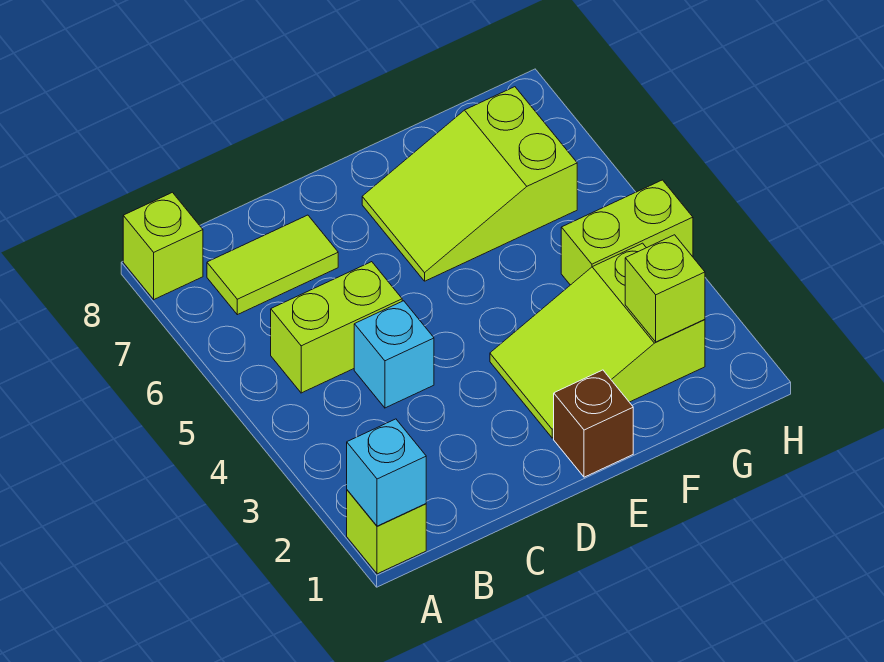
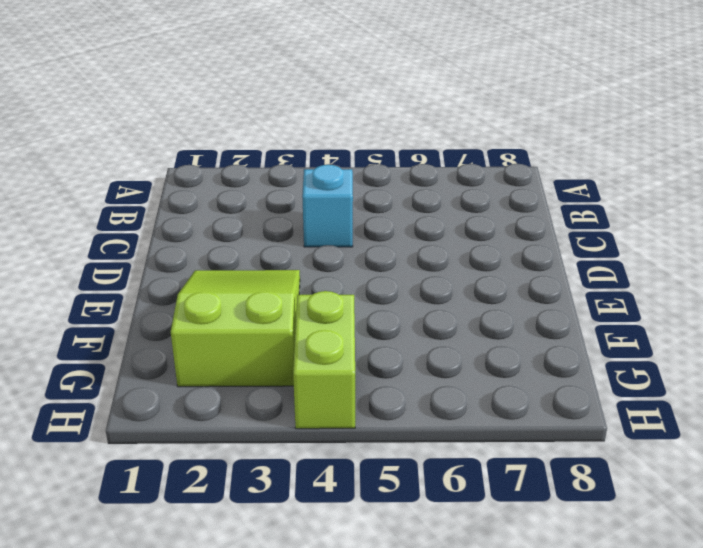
none -> lime 1x1 brick [347,490,426,574]
none -> lime 1x1 brick [123,192,203,299]

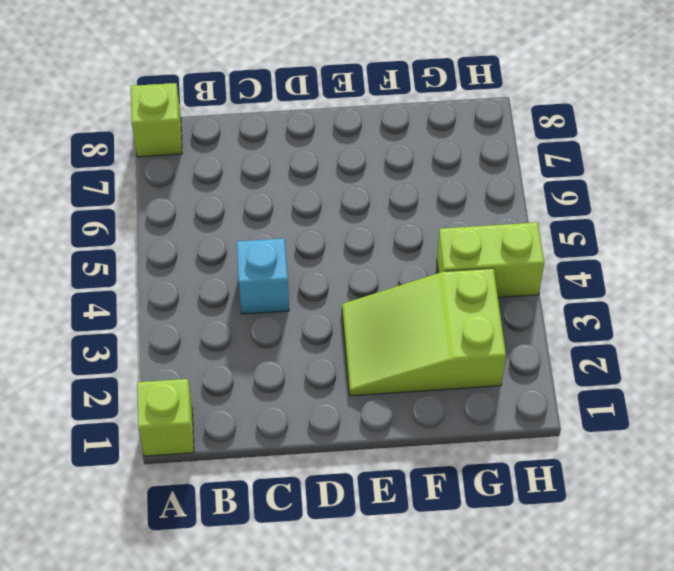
none -> lime 1x2 brick [271,262,402,393]
none -> lime 1x2 tile [207,215,338,315]

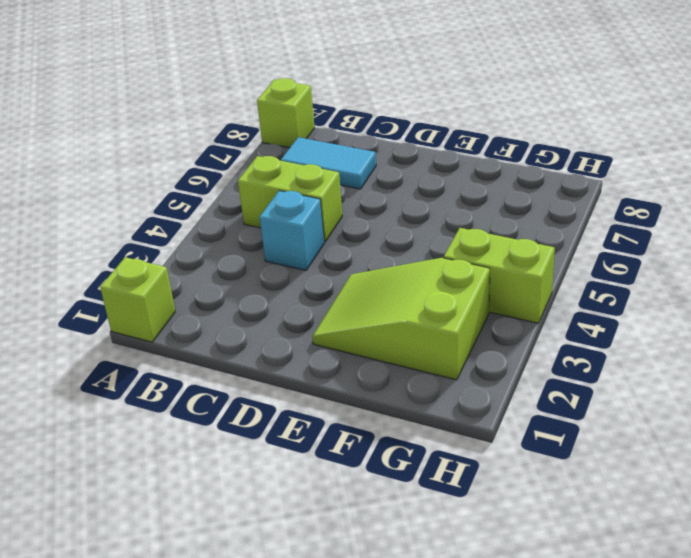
cyan 1x2 tile [281,137,376,189] -> lime 1x2 tile [207,215,338,315]
none -> brown 1x1 brick [554,370,633,477]
none -> lime 2x3 slope [362,87,577,281]

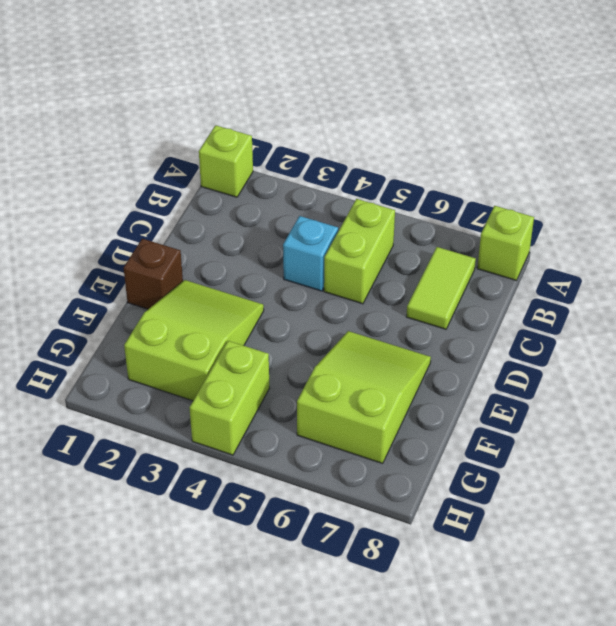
none -> cyan 1x1 brick [347,419,426,526]
none -> lime 1x1 brick [625,235,705,342]

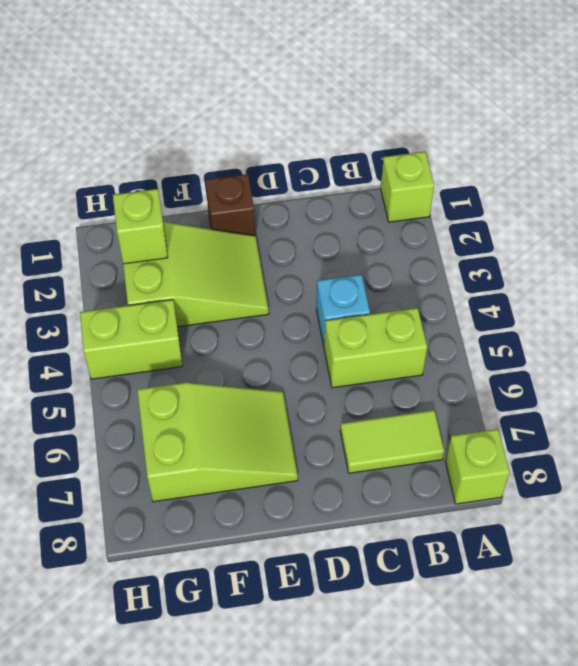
none -> cyan 1x1 brick [347,419,426,526]

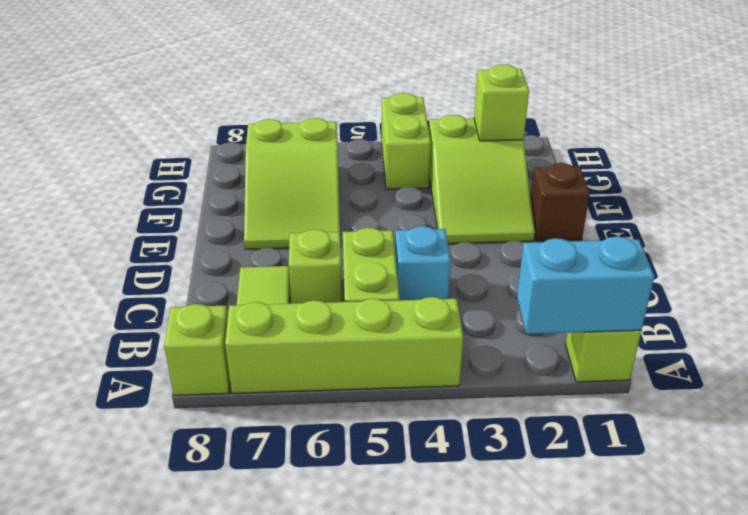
cyan 1x2 brick [517,237,654,334] -> cyan 1x1 brick [347,419,426,526]
lime 1x4 brick [225,297,463,393] -> none
lime 1x1 brick [289,229,342,304] -> none

